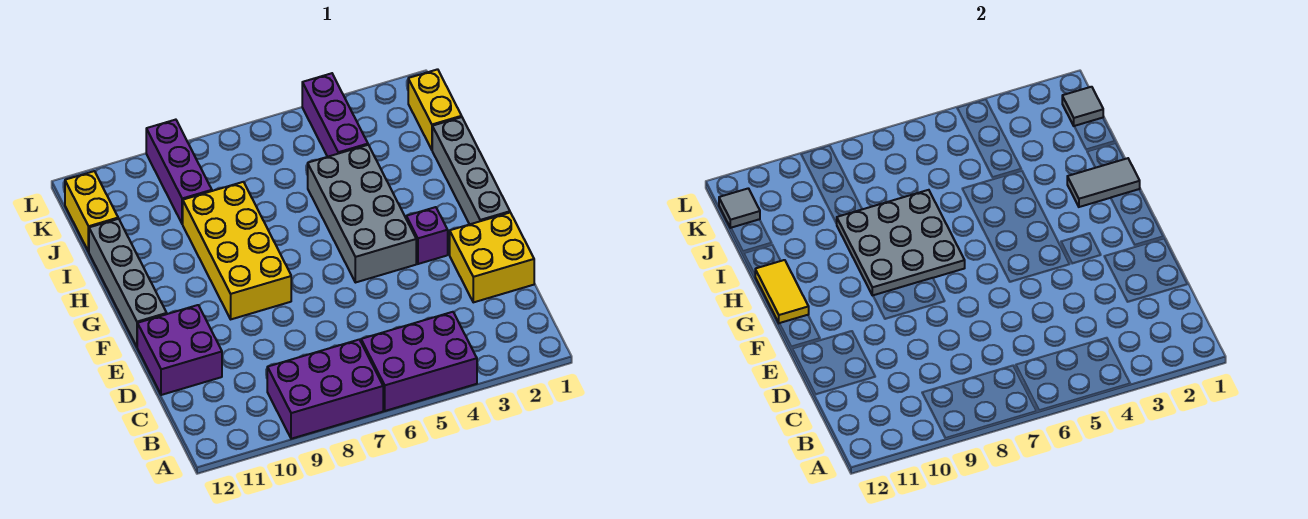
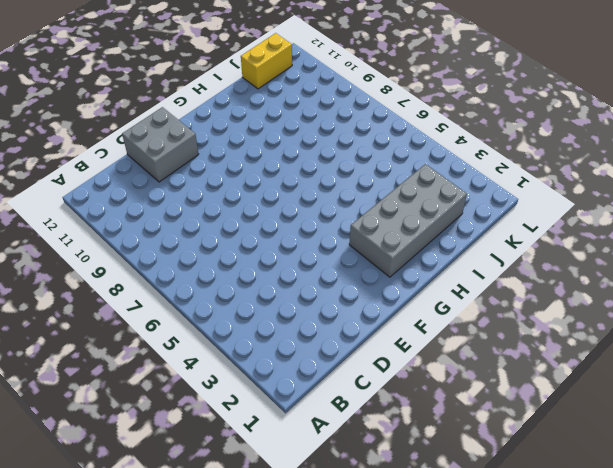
grey 2x2 brick [122,107,199,182] -> purple 2x2 brick [137,305,222,395]
grey 2x4 brick [349,164,467,277] -> grey 2x4 brick moved to [308,145,416,283]
none -> purple 2x3 brick [361,312,477,411]
none -> purple 2x3 brick [267,340,383,439]
none -> yellow 2x2 brick [450,213,534,302]

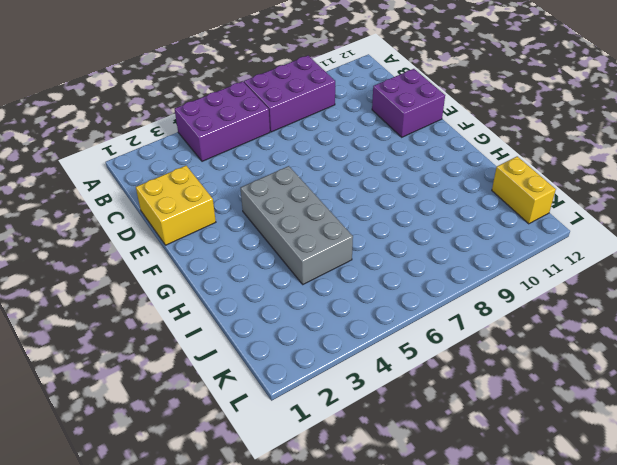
none -> grey 1x4 brick [432,117,510,224]
none -> purple 1x1 brick [406,207,448,264]
none -> yellow 2x4 brick [183,182,291,319]

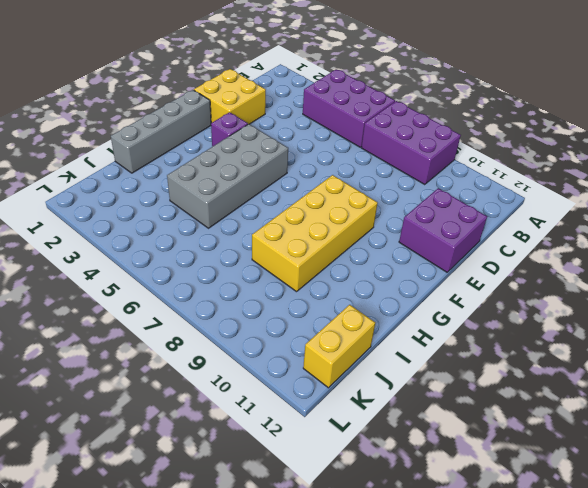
none -> grey 1x4 brick [89,219,167,347]
none -> yellow 1x2 brick [408,69,462,150]
none -> purple 1x3 brick [302,73,368,157]

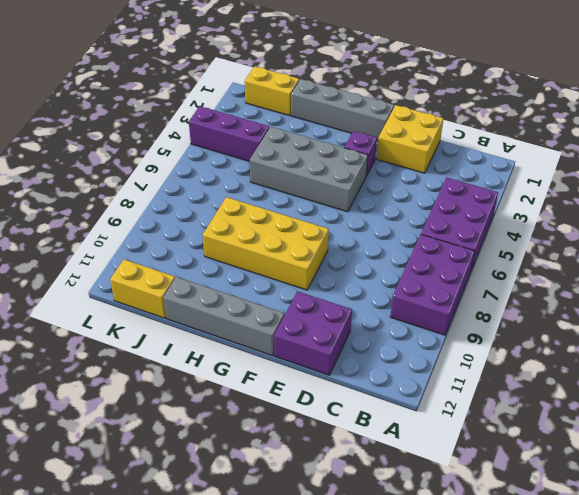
none -> purple 1x3 brick [146,120,212,224]
none -> grey 3x3 plate [836,190,965,296]
none -> yellow 1x2 tile [755,260,809,323]

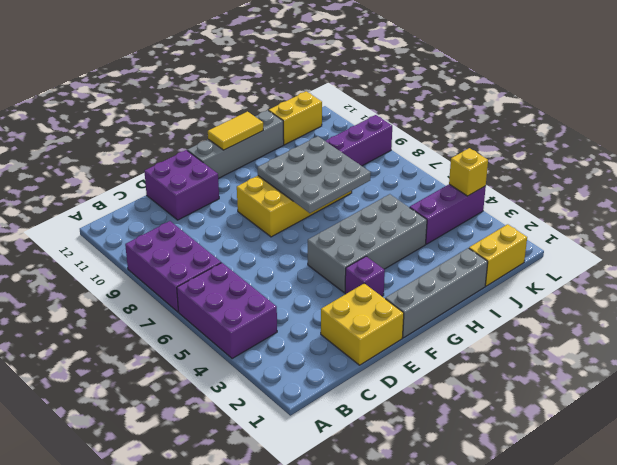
yellow 1x1 brick [449,148,488,196] -> none
none -> grey 1x2 tile [1067,158,1140,207]
none -> grey 1x1 tile [1062,87,1103,126]
none -> grey 1x1 tile [719,188,760,228]

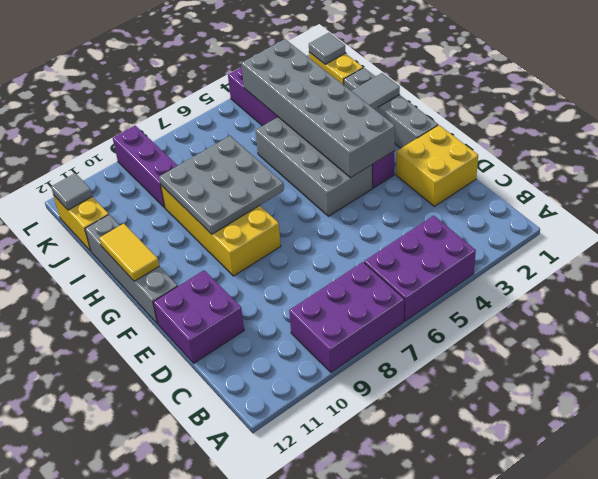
grey 2x6 brick [241,39,395,178] -> none

